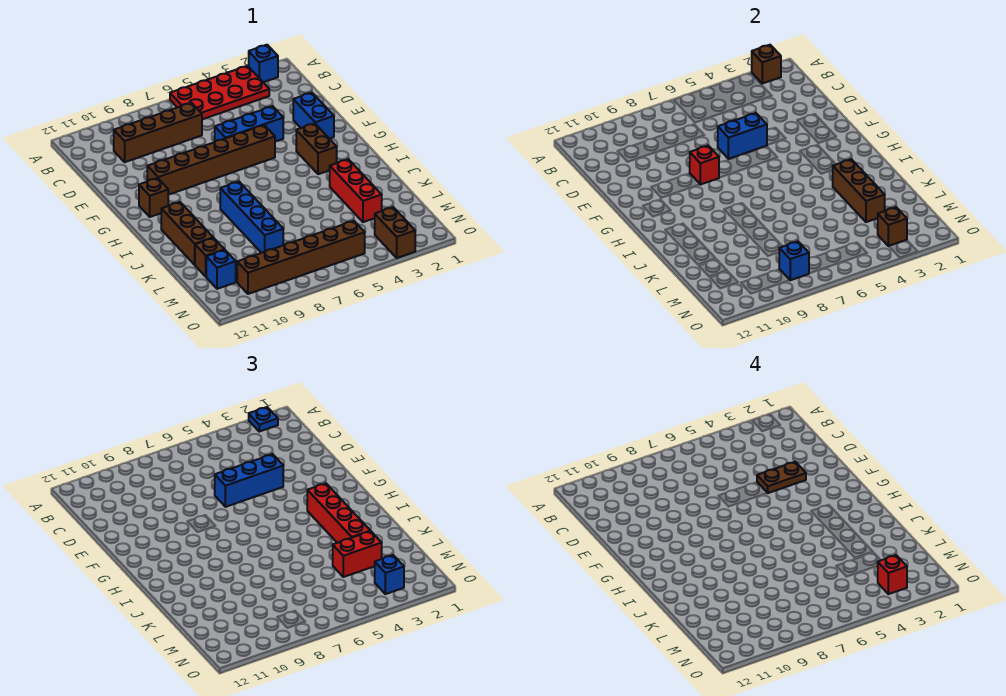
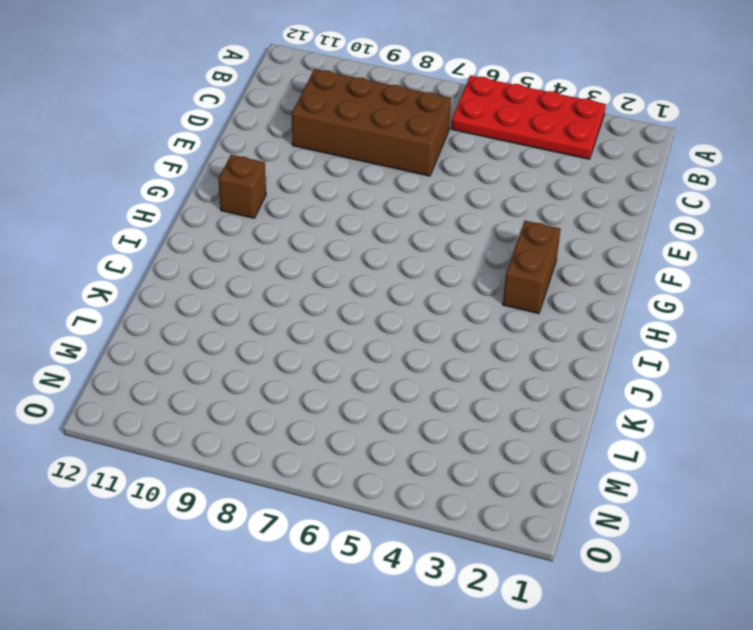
brown 2x4 brick [292,69,451,176] -> brown 1x4 brick [114,103,202,162]
none -> blue 1x1 brick [249,45,278,82]
none -> blue 1x2 brick [293,93,334,139]
none -> blue 1x3 brick [215,106,283,142]

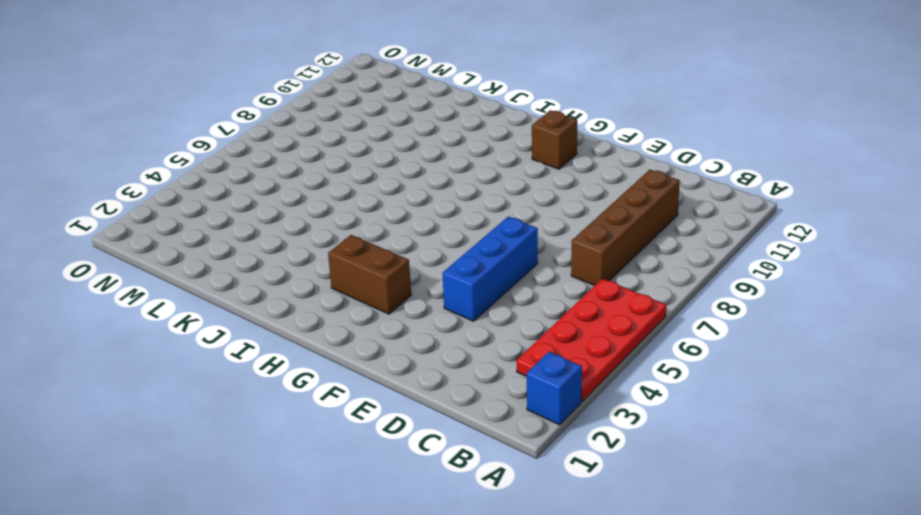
none -> blue 1x2 brick [293,93,334,139]
none -> brown 1x6 brick [147,125,275,195]
none -> blue 1x4 brick [220,182,283,253]

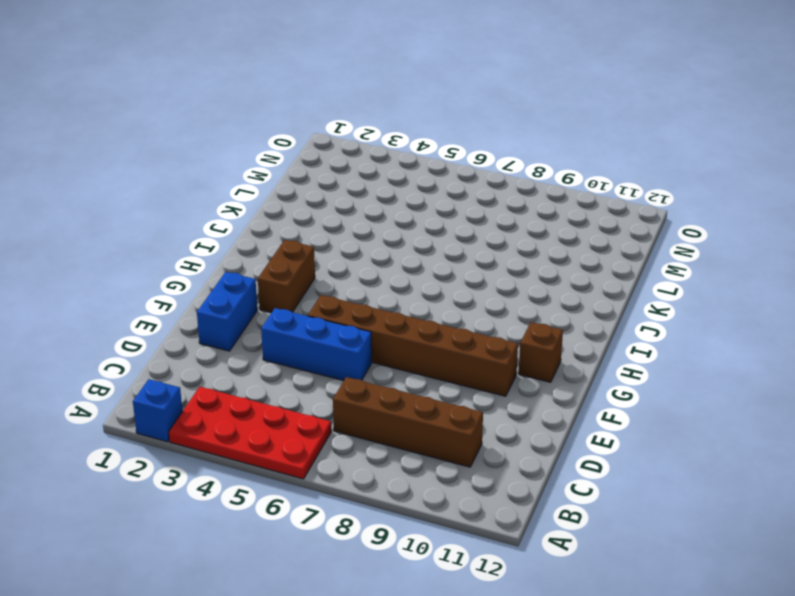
none -> blue 1x4 brick [220,182,283,253]
none -> brown 1x3 brick [161,202,213,265]
none -> red 1x3 brick [329,159,382,222]

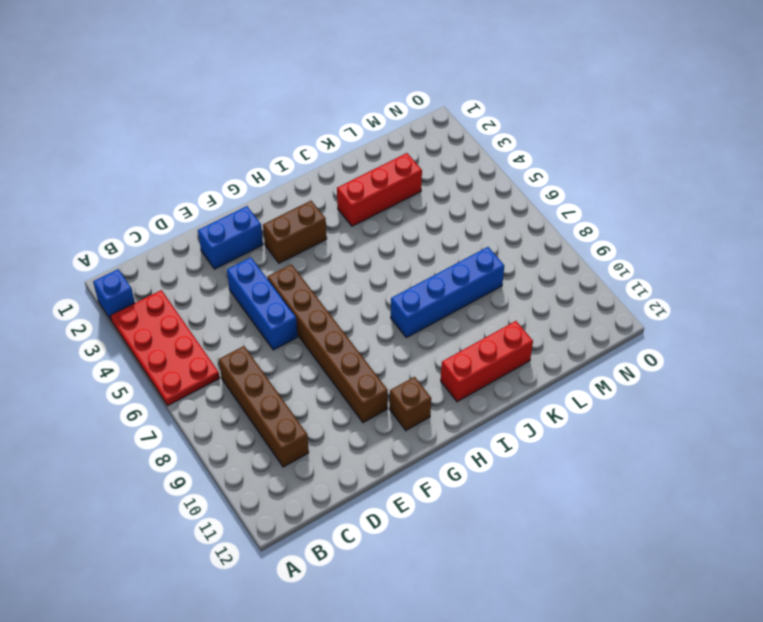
red 1x3 brick [441,321,533,402] -> brown 1x3 brick [161,202,213,265]
none -> brown 1x1 brick [195,238,225,277]
none -> blue 1x1 brick [206,250,236,289]
none -> brown 1x2 brick [375,207,415,258]

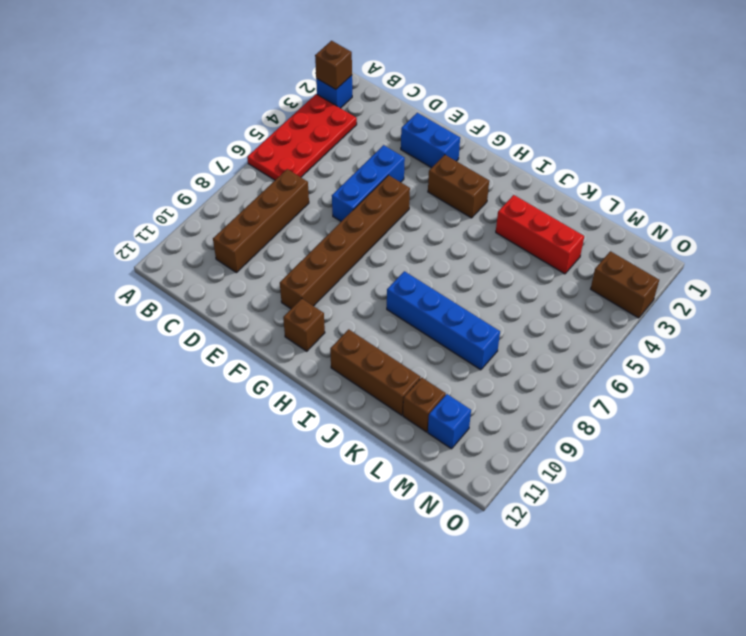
none -> brown 1x6 brick [237,221,365,294]
none -> blue 1x2 brick [718,113,767,159]
none -> red 1x1 brick [690,146,719,185]

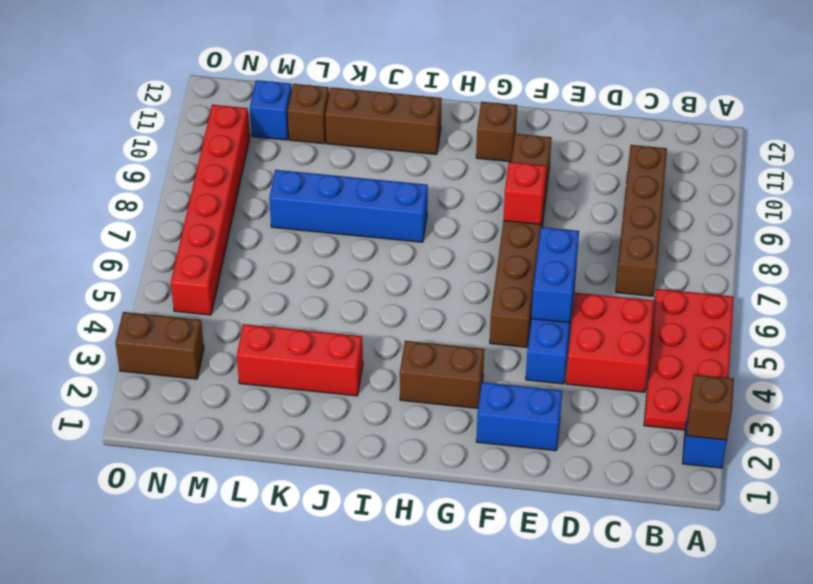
red 2x2 brick [566,293,654,392] -> none
red 1x6 brick [171,105,250,315] -> brown 1x6 brick [237,221,365,294]
none -> brown 1x3 brick [832,159,885,222]
none -> brown 1x1 brick [878,207,907,246]
none -> blue 1x1 brick [779,242,809,280]

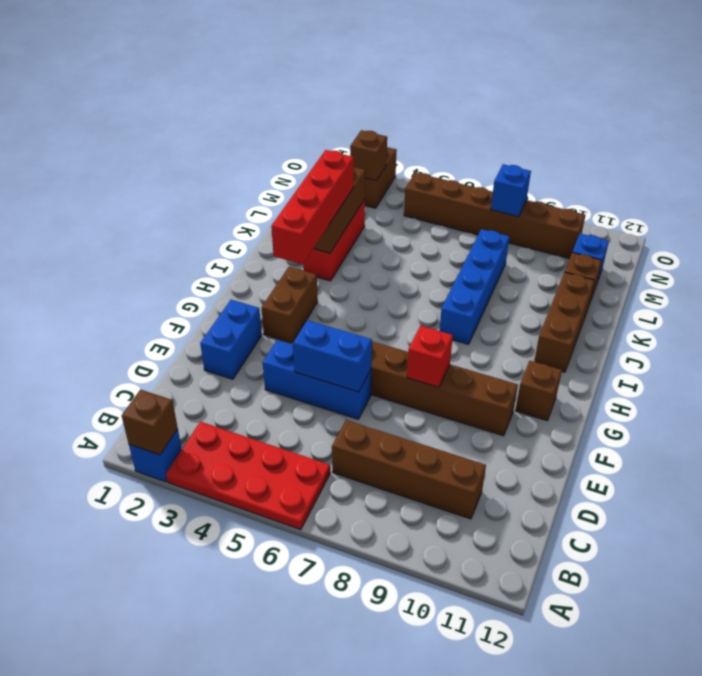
none -> blue 1x1 plate [249,407,278,432]
none -> blue 1x3 brick [215,454,283,507]
none -> red 1x2 brick [333,531,382,577]

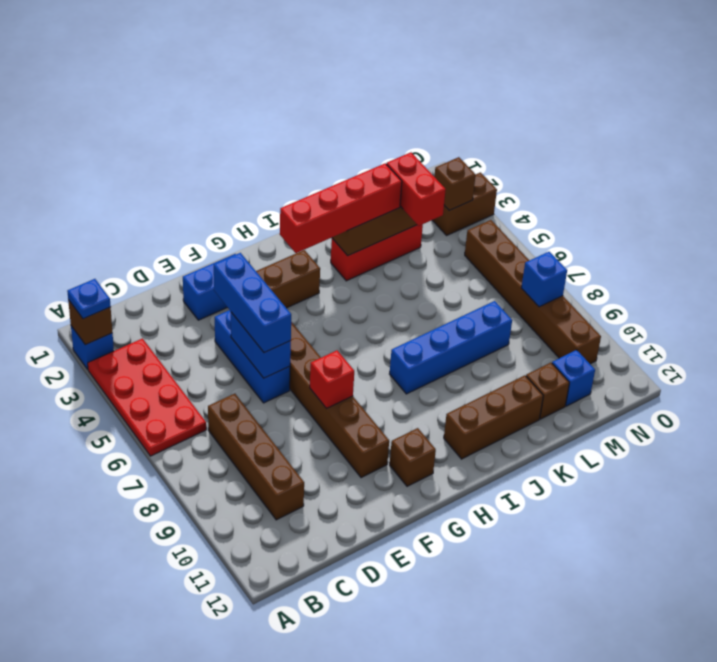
none -> blue 1x1 brick [375,555,404,594]
none -> brown 1x2 plate [757,462,806,493]
none -> red 1x1 brick [878,555,907,594]

